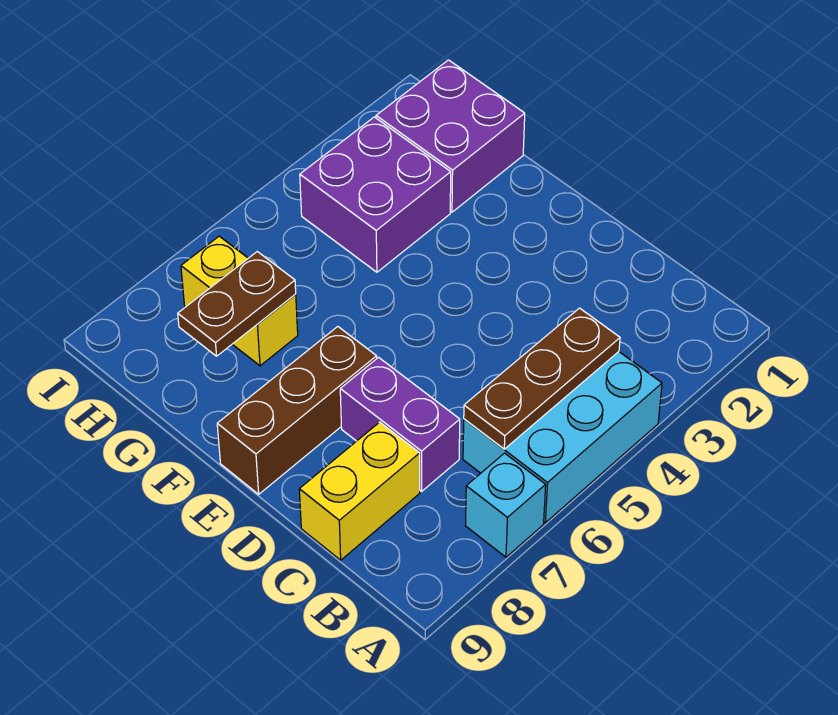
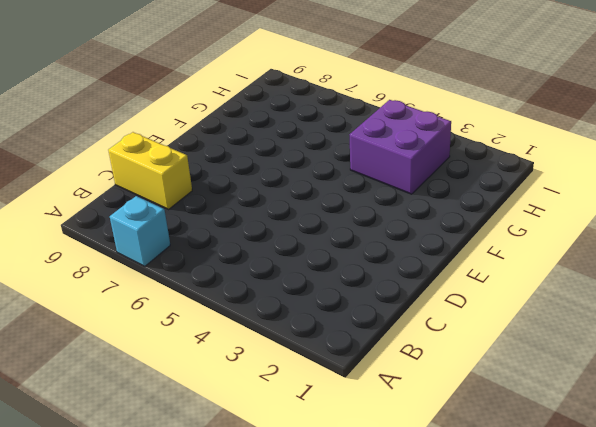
none -> cyan 2x3 brick [463,352,662,523]
none -> purple 1x2 brick [340,357,460,491]

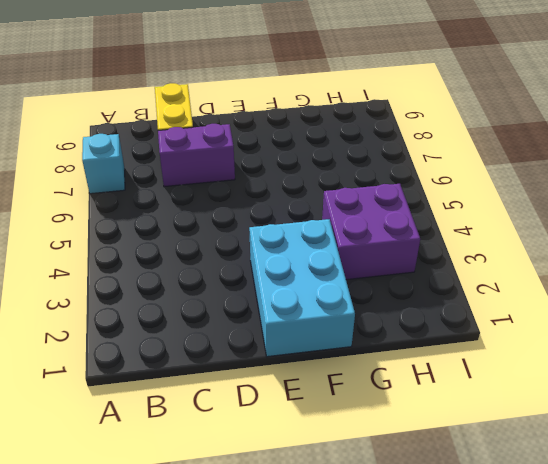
cyan 2x3 brick [249,219,355,357] -> cyan 2x3 brick moved to [463,352,662,523]
none -> brown 1x3 brick [217,327,377,494]
none -> purple 2x2 brick [376,60,525,212]

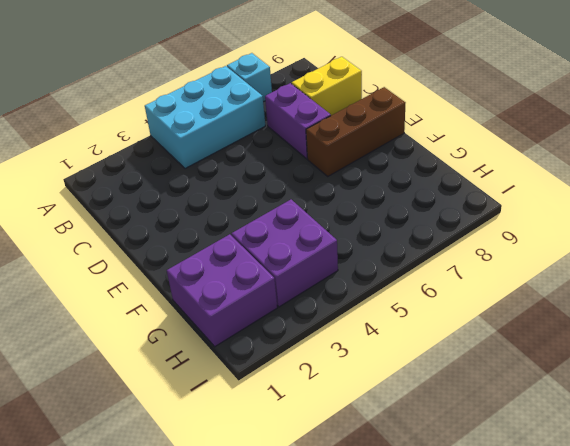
none -> yellow 1x2 brick [181,236,298,366]
none -> brown 1x3 plate [464,308,620,449]

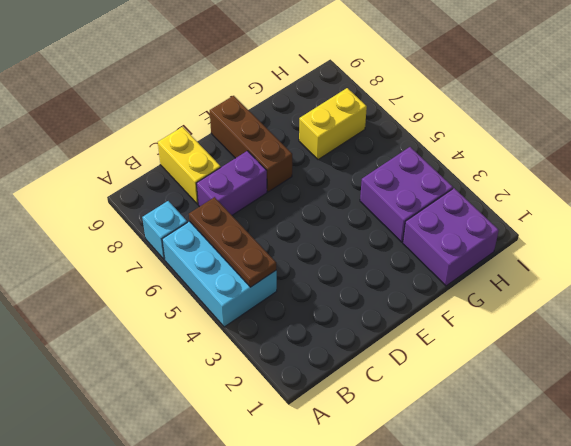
none -> brown 1x2 plate [178,252,296,356]

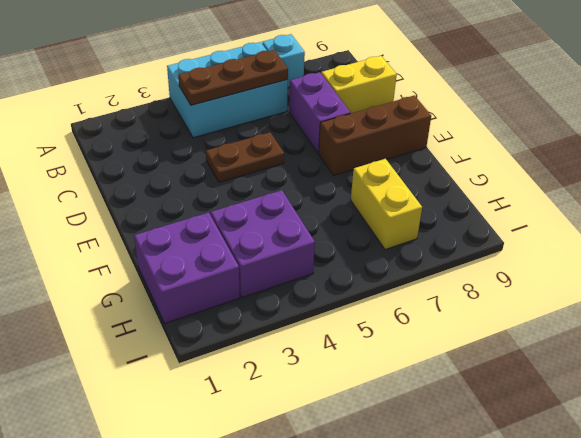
brown 1x2 plate [206,132,284,182] -> brown 1x2 plate moved to [178,252,296,356]

